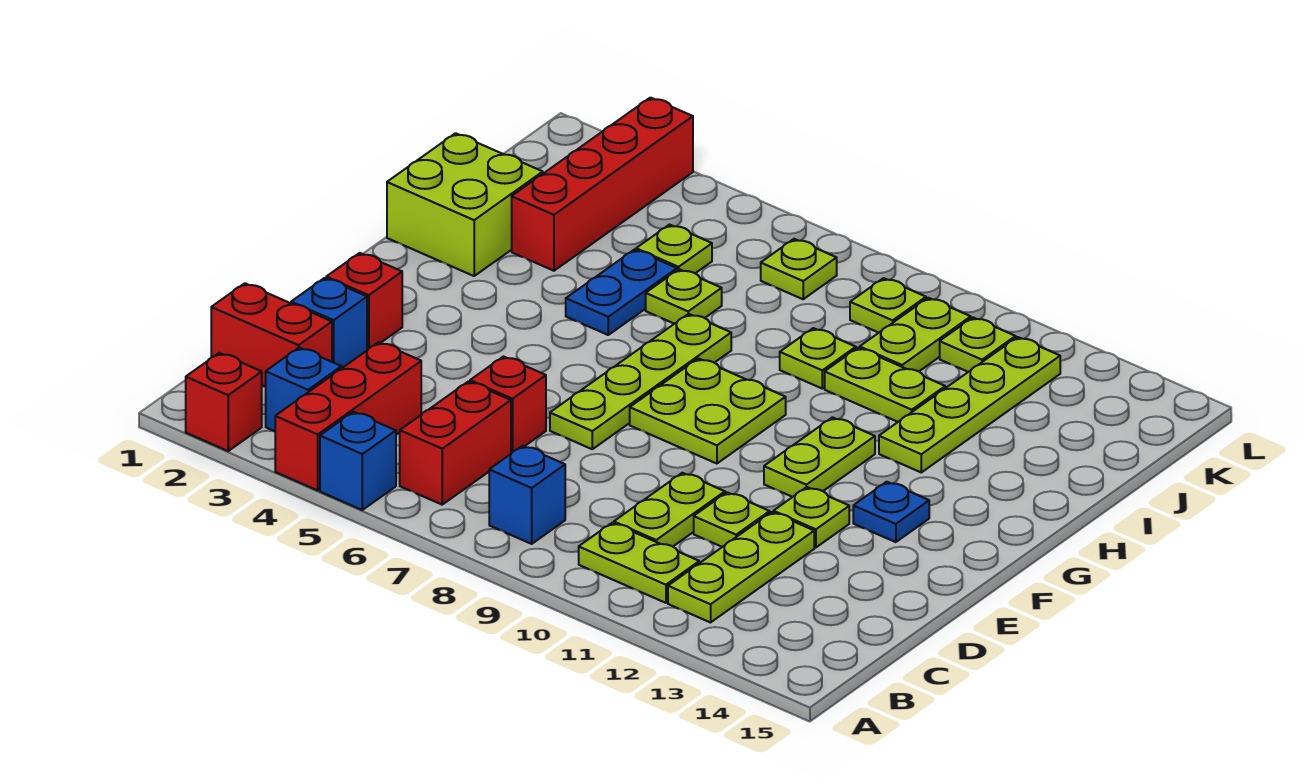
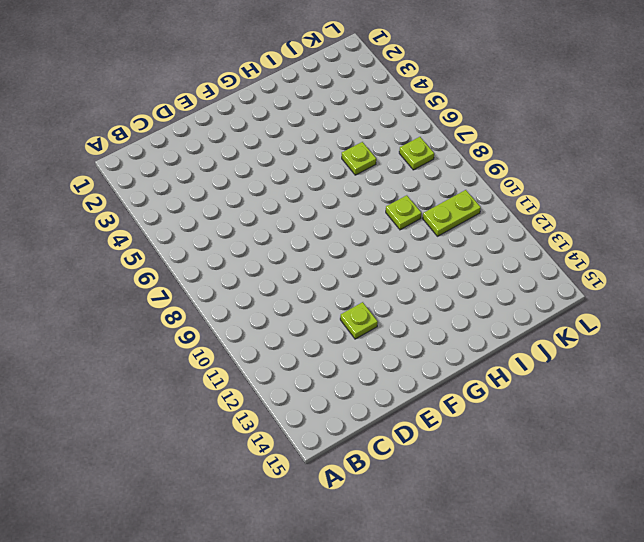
none -> red 1x1 brick [186,353,262,451]
none -> red 1x3 brick [275,342,421,490]
none -> blue 1x1 brick [320,412,396,510]
none -> blue 1x1 brick [266,348,342,431]

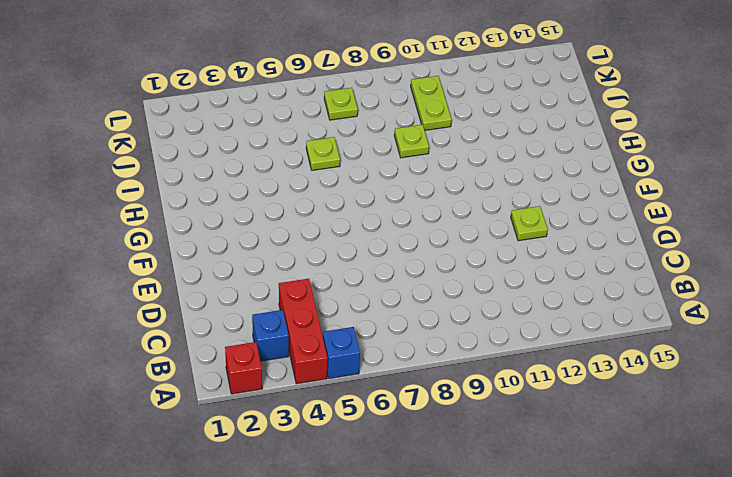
none -> red 1x2 brick [400,381,511,505]
none -> blue 1x1 brick [489,446,565,544]
none -> lime 1x2 plate [579,523,699,603]
none -> lime 1x3 plate [668,512,814,623]

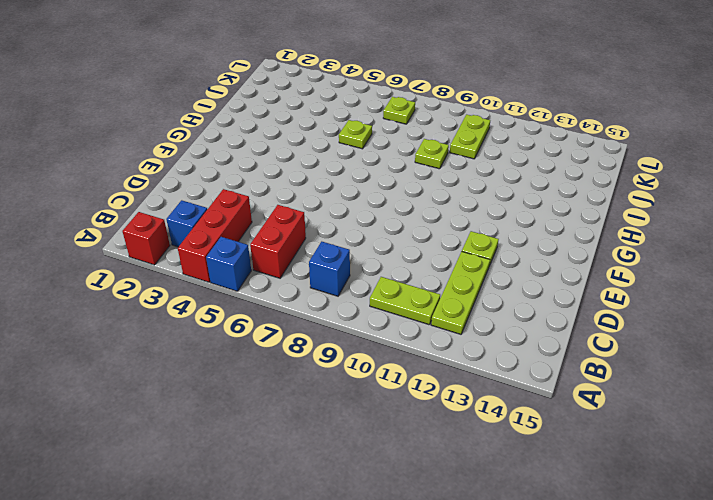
none -> red 1x2 brick [211,283,332,387]
none -> lime 1x2 plate [614,473,725,546]
none -> blue 1x1 brick [291,278,367,368]
none -> red 1x1 brick [470,357,546,453]

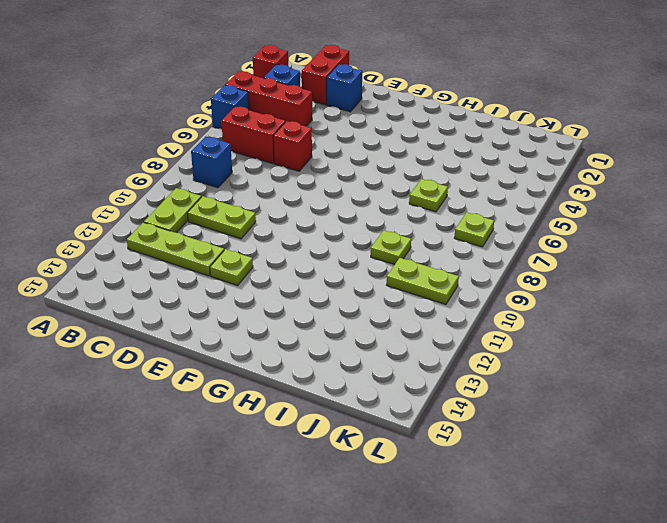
none -> lime 1x1 plate [694,492,770,547]
none -> red 1x1 brick [326,253,402,350]
none -> lime 1x4 plate [550,314,731,449]
none -> lime 2x2 plate [630,358,786,464]

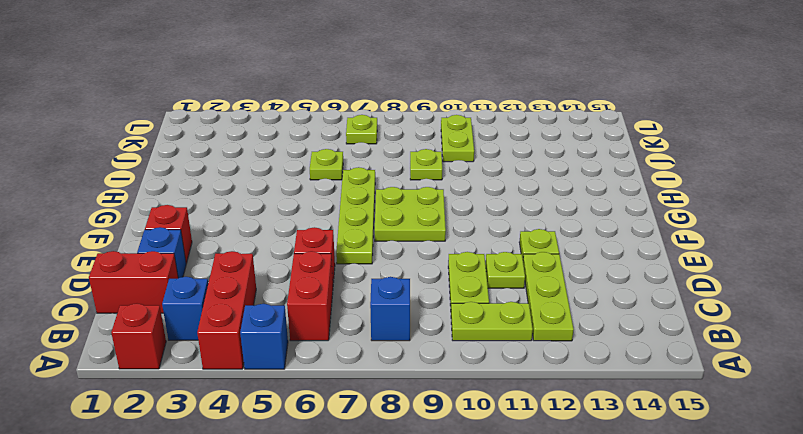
none -> lime 1x2 plate [764,417,875,497]
none -> blue 1x1 plate [853,482,929,542]
none -> lime 2x2 brick [387,133,543,276]
none -> blue 1x2 plate [566,250,677,335]

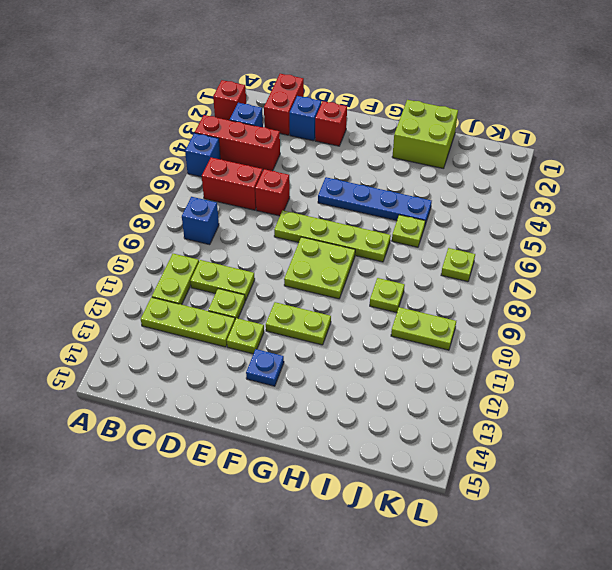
blue 1x4 plate [318,177,432,225] -> blue 1x2 plate [566,250,677,335]
none -> lime 1x4 plate [879,337,1060,472]
none -> red 1x4 brick [512,98,693,271]
none -> lime 1x2 plate [825,348,945,422]
none -> lime 1x1 plate [636,225,712,273]

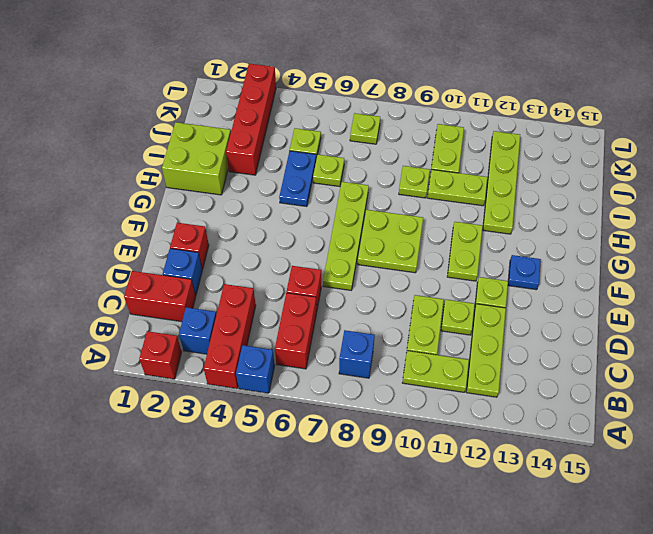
none -> lime 1x1 plate [850,278,926,333]
none -> lime 1x1 plate [940,318,1016,372]

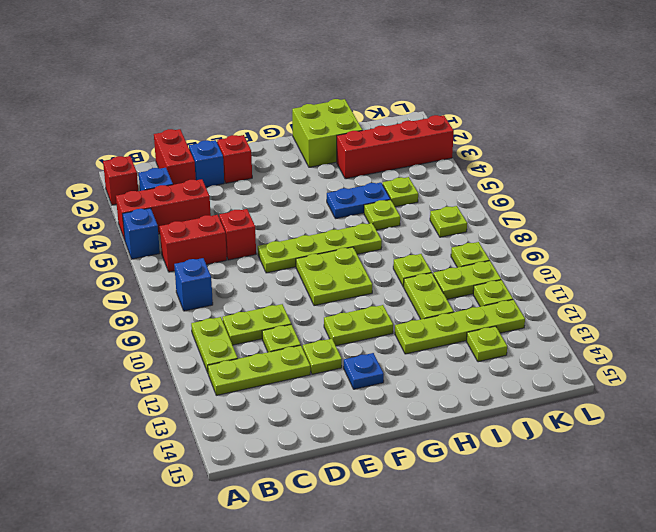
lime 1x1 plate [467,326,507,362] -> none

